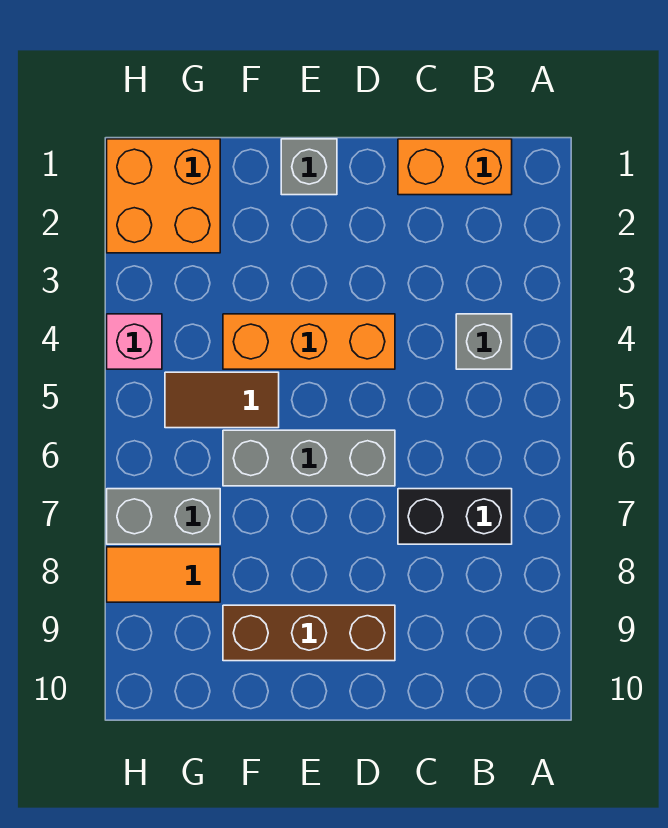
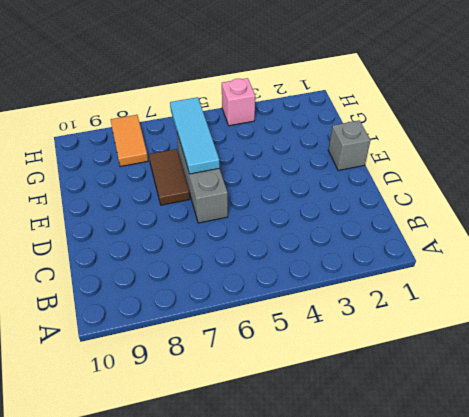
cyan 1x3 tile [170,97,220,174] -> none
brown 1x2 tile [149,149,190,205] -> brown 1x2 tile moved to [165,372,279,428]
none -> orange 1x2 brick [398,139,512,195]
none -> grey 1x1 brick [456,314,512,369]
none -> black 1x2 brick [398,489,512,544]

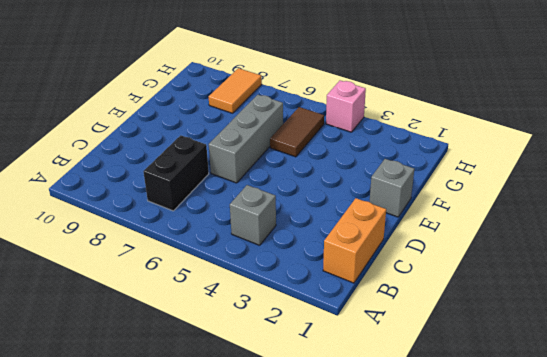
none -> orange 1x3 brick [223,314,395,369]
none -> brown 1x3 brick [223,605,395,661]
none -> orange 2x2 brick [107,139,220,253]

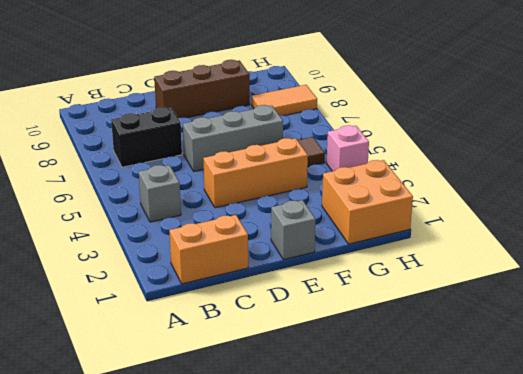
none -> grey 1x2 brick [107,489,220,544]

